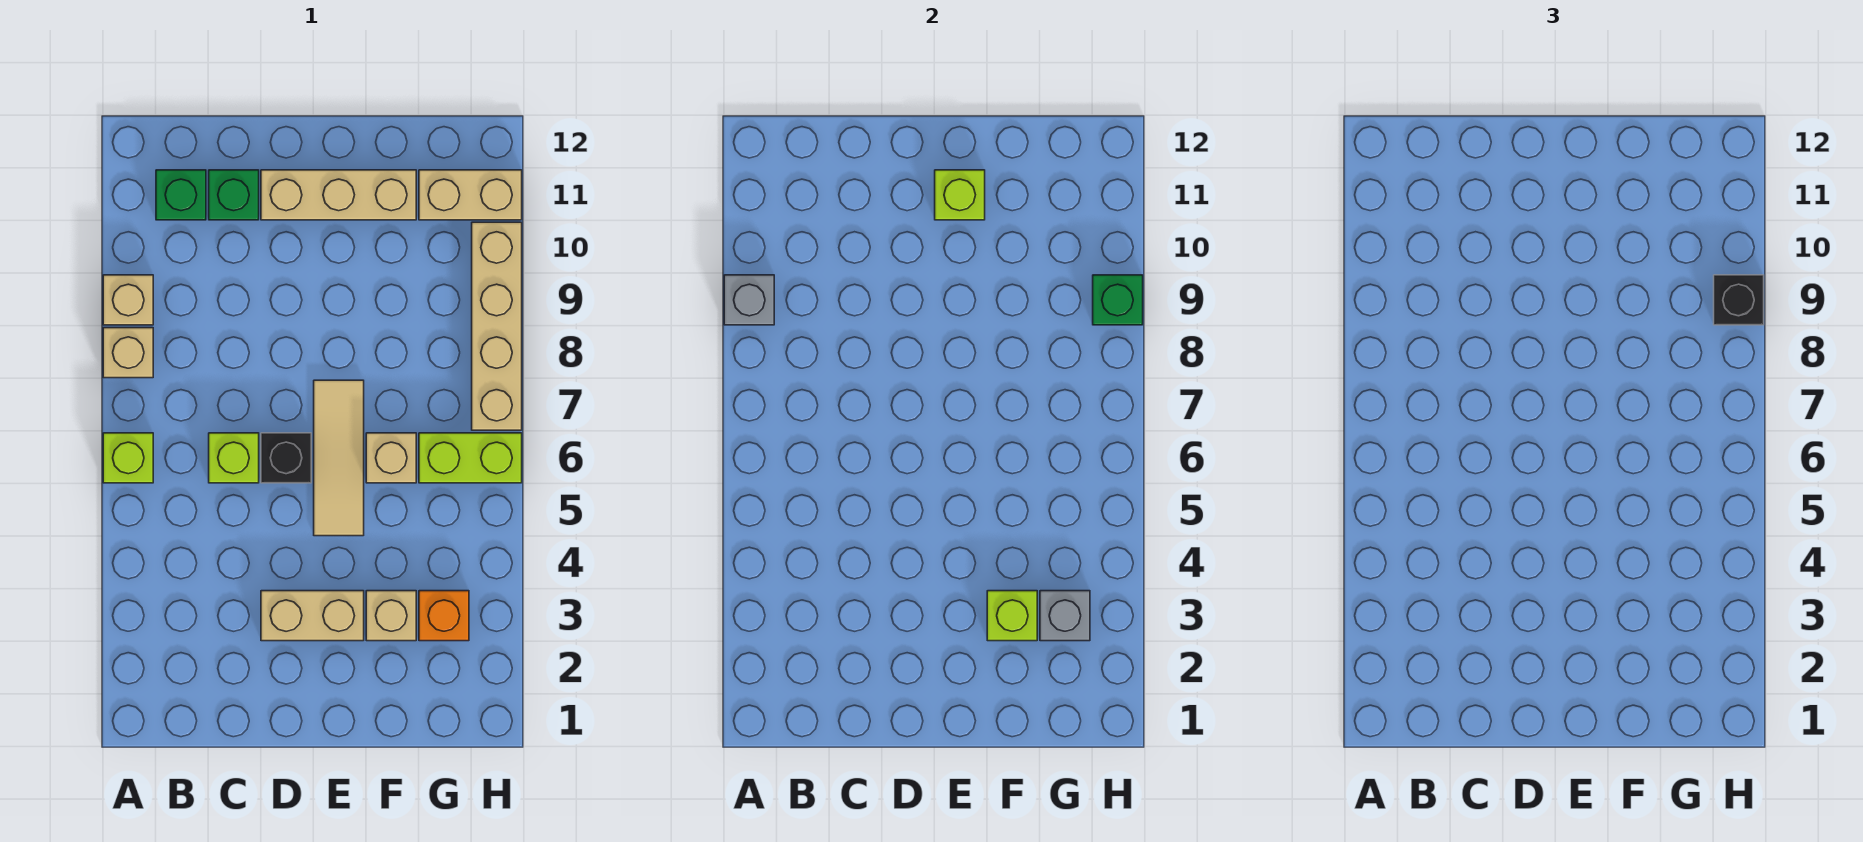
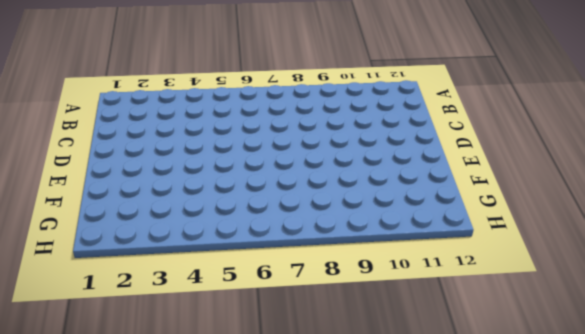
none -> lime 1x1 brick [103,433,153,483]
none -> tan 1x1 brick [103,328,153,378]
none -> tan 1x1 brick [103,275,153,325]

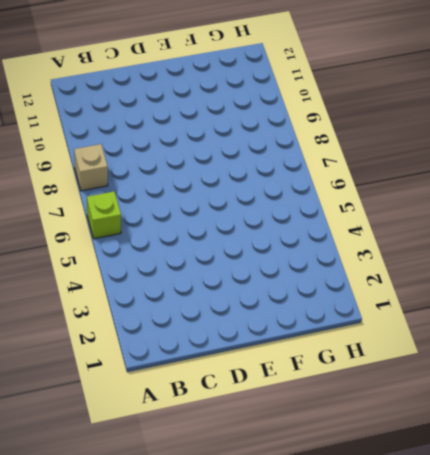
none -> tan 1x1 brick [103,275,153,325]
none -> green 1x1 brick [156,170,206,220]
none -> lime 1x1 brick [209,433,259,483]

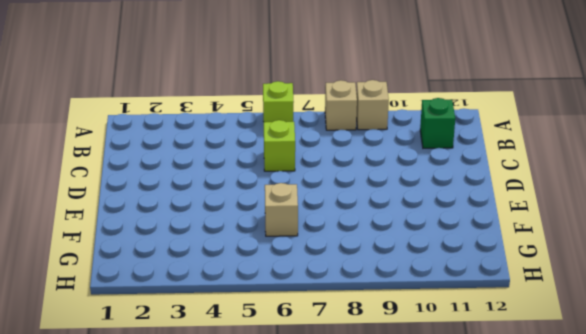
none -> green 1x1 brick [209,170,259,220]
none -> tan 1x2 brick [261,591,364,641]
none -> black 1x1 brick [261,433,311,483]

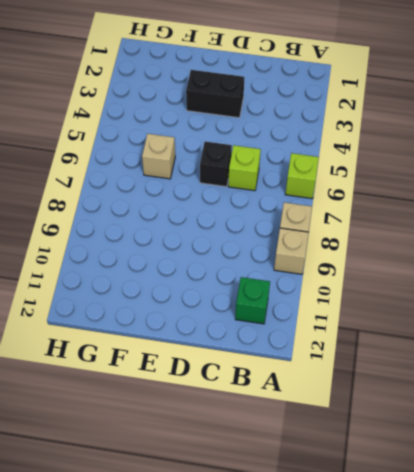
black 1x2 brick [186,70,244,118] -> tan 1x2 brick [261,591,364,641]
none -> green 1x1 brick [209,170,259,220]
none -> tan 1x3 brick [261,170,416,220]
none -> tan 1x3 tile [314,380,364,536]

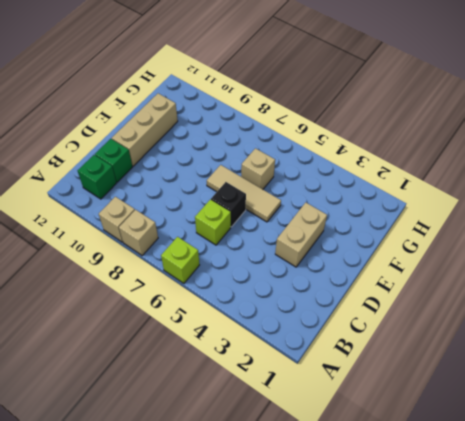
none -> tan 1x1 brick [366,591,416,641]
none -> orange 1x1 brick [419,591,469,641]
none -> lime 1x2 brick [419,433,522,483]

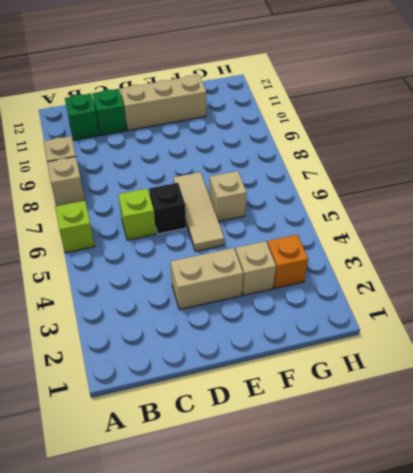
none -> lime 1x2 brick [419,433,522,483]
none -> tan 1x2 brick [419,170,522,220]
none -> tan 1x4 brick [472,222,522,430]

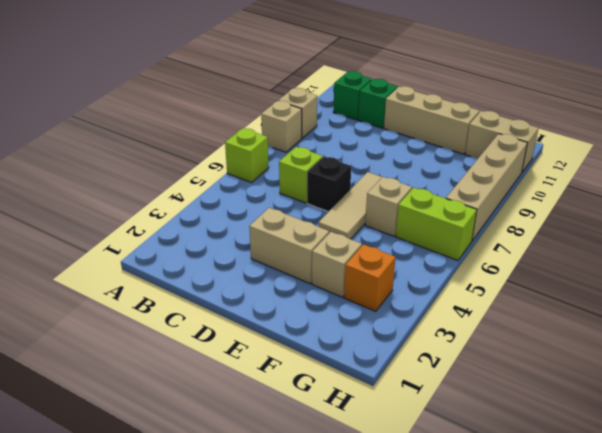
none -> grey 1x1 brick [724,275,774,325]
none -> lime 1x1 brick [935,170,985,220]
none -> lime 1x1 brick [987,591,1037,641]

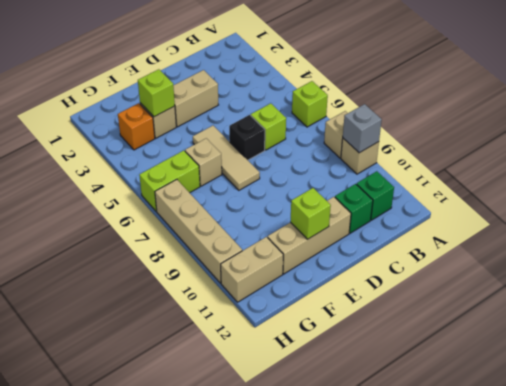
none -> grey 1x1 brick [1040,591,1090,641]
none -> green 1x1 brick [1093,275,1143,325]
none -> black 1x1 brick [1714,275,1764,325]

